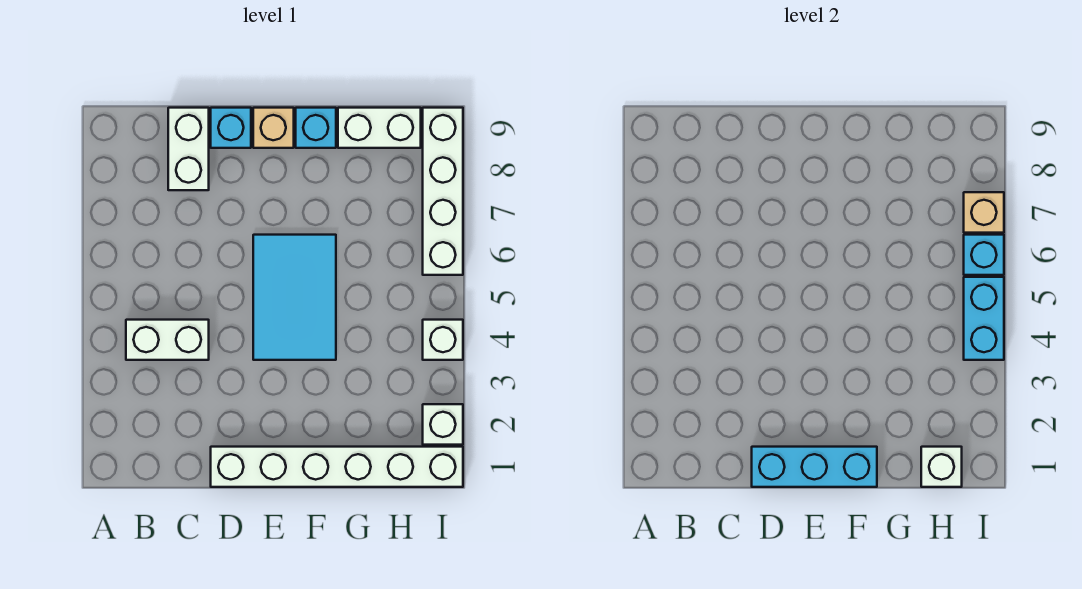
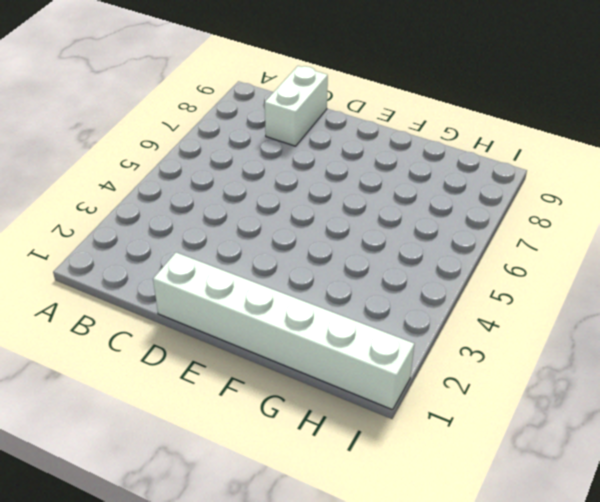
none -> white 1x2 brick [126,320,209,360]
none -> cyan 1x1 brick [211,108,251,148]
none -> cyan 2x3 tile [253,235,336,360]

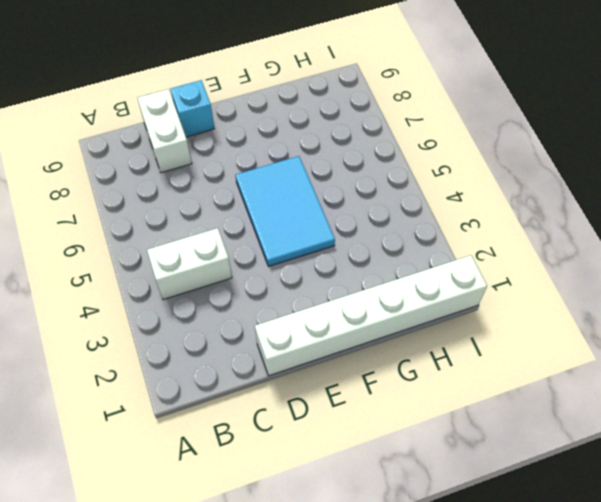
none -> tan 1x1 brick [253,108,294,148]
none -> cyan 1x1 brick [296,108,336,148]
none -> white 1x2 brick [338,108,421,148]

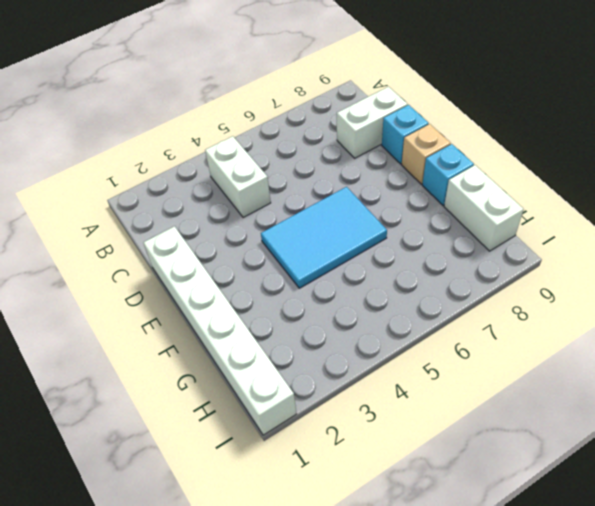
none -> white 1x1 brick [423,404,463,445]
none -> white 1x1 brick [423,320,463,360]
none -> white 1x4 brick [423,108,463,275]

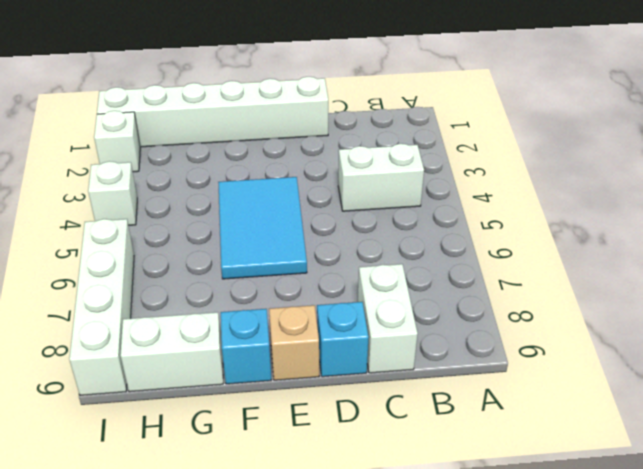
none -> cyan 1x3 brick [752,447,877,487]
none -> white 1x1 brick [921,447,962,487]
none -> cyan 1x2 brick [964,277,1004,360]

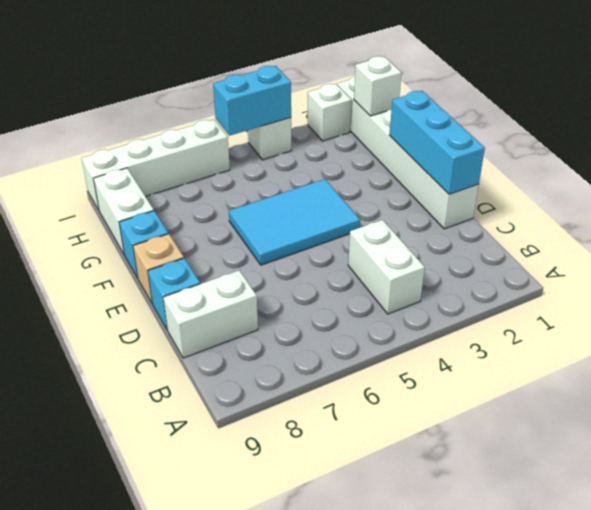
none -> cyan 1x1 brick [964,235,1004,275]
none -> tan 1x1 brick [964,192,1004,233]

